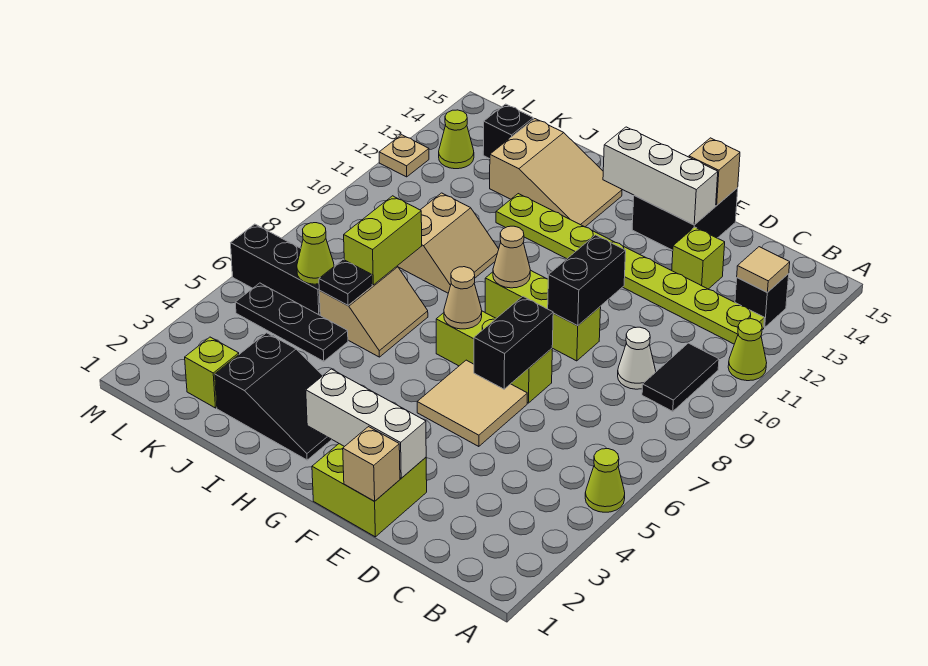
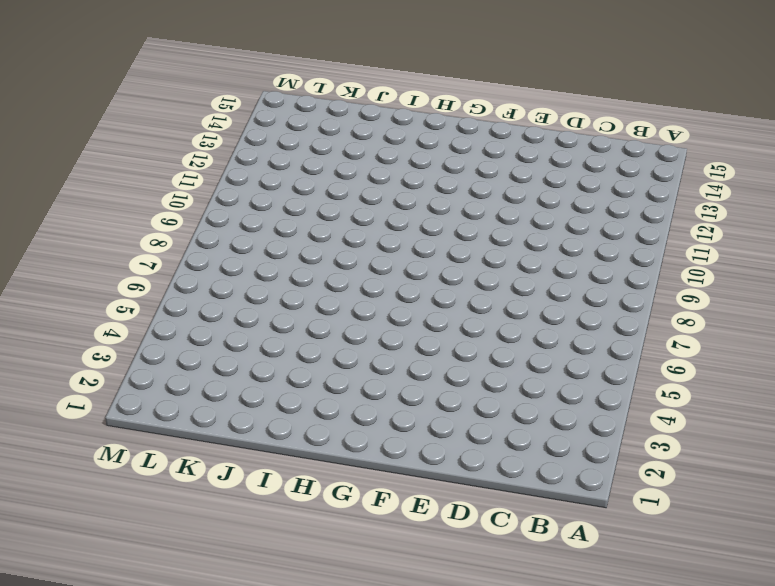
none -> lime 1x1 cone [585,449,625,512]
none -> lime 1x1 cone [728,319,767,381]
none -> black 1x2 tile [642,343,719,411]
none -> lime 1x8 plate [496,194,764,344]

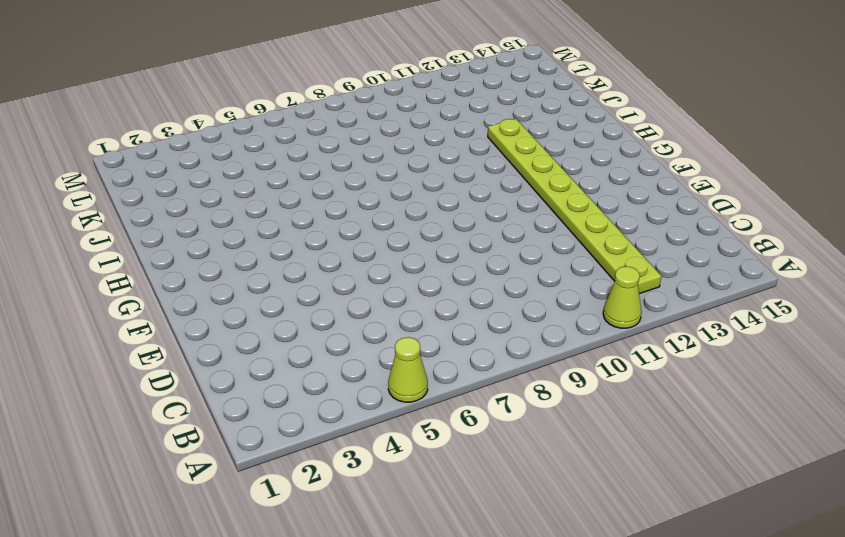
none -> black 1x2 tile [642,343,719,411]
none -> black 1x1 brick [735,274,789,327]
none -> white 1x1 cone [618,327,656,389]
none -> lime 1x1 brick [672,227,725,289]

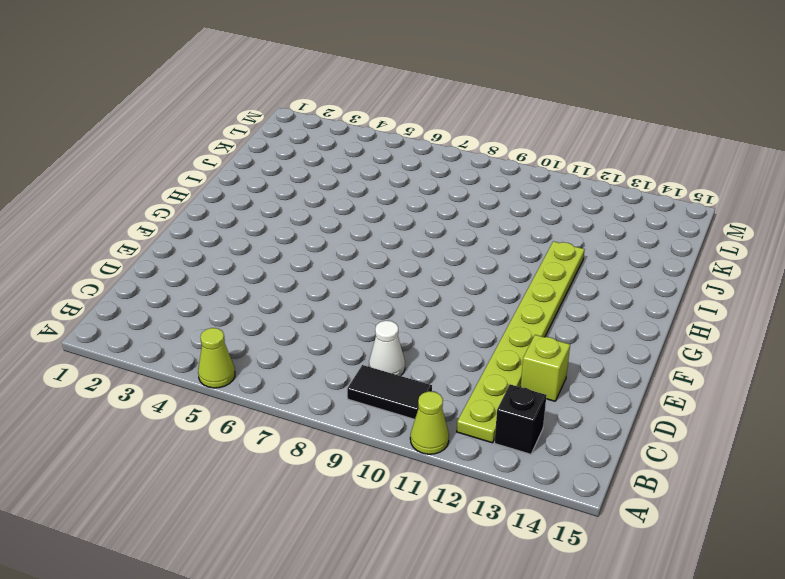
none -> lime 2x2 brick [312,444,427,537]
none -> tan 2x2 tile [417,360,527,447]
none -> lime 1x3 brick [436,311,552,403]
none -> lime 1x3 brick [485,270,601,361]

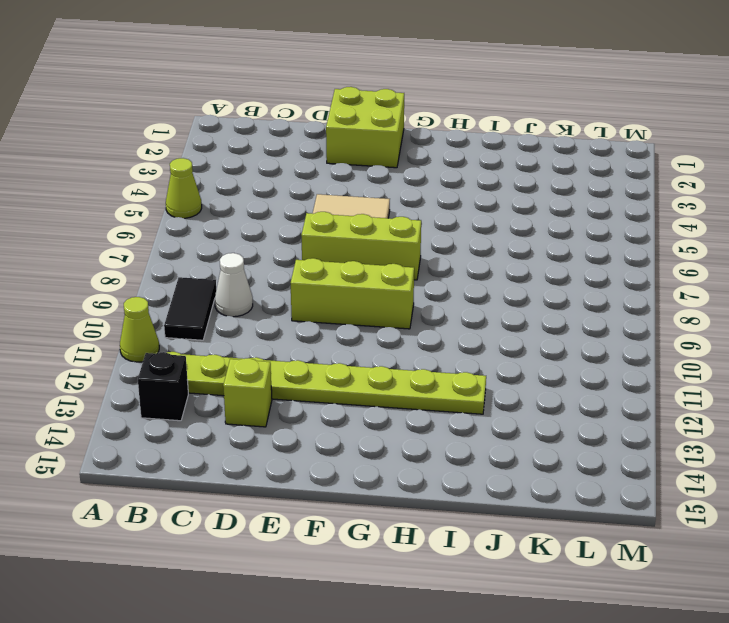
none -> black 2x2 brick [632,188,738,250]
none -> black 2x3 slope [215,333,332,460]
none -> tan 2x3 slope [490,119,622,227]
none -> tan 2x2 slope [319,266,428,357]

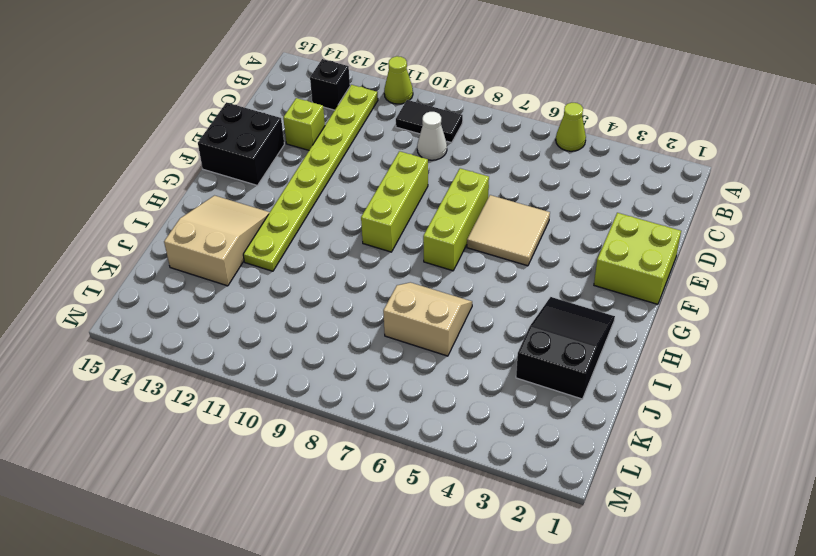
none -> tan 2x2 slope [397,193,499,293]
none -> black 1x3 plate [235,283,348,361]
none -> lime 1x1 brick [185,337,239,408]
none -> black 1x3 brick [231,224,320,315]

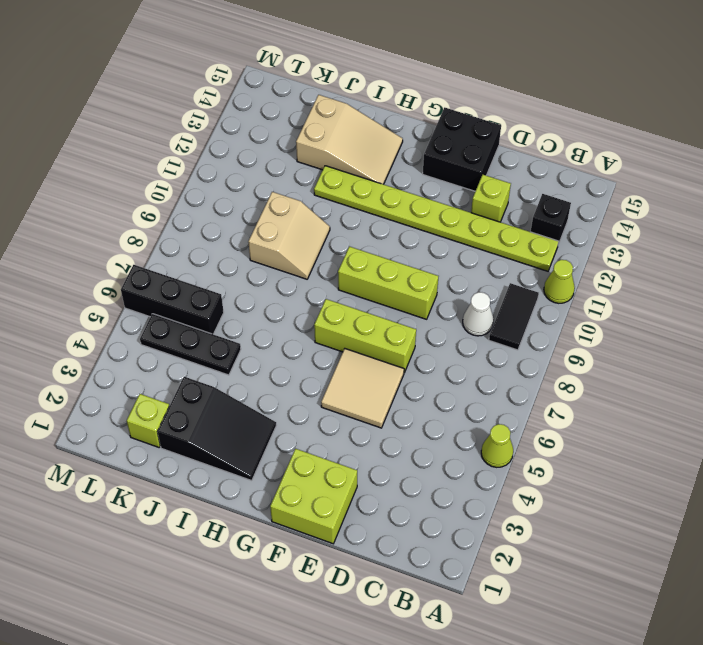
none -> tan 2x2 slope [319,266,428,357]
none -> black 1x1 brick [483,104,533,159]
none -> lime 1x1 cone [439,110,474,169]
none -> tan 1x1 plate [379,135,429,177]

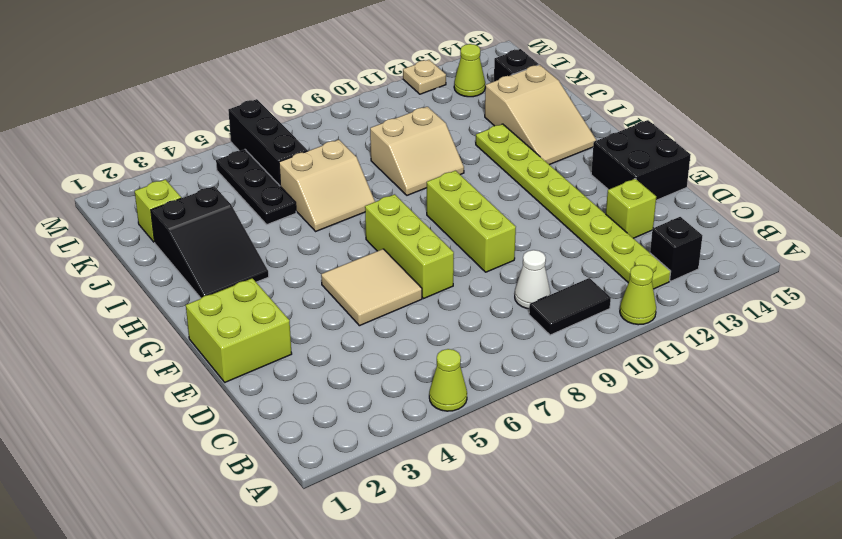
none -> tan 1x1 tile [737,247,790,292]
none -> tan 1x1 brick [343,427,400,501]
none -> white 1x3 brick [306,369,426,478]
none -> black 1x2 brick [474,296,553,389]

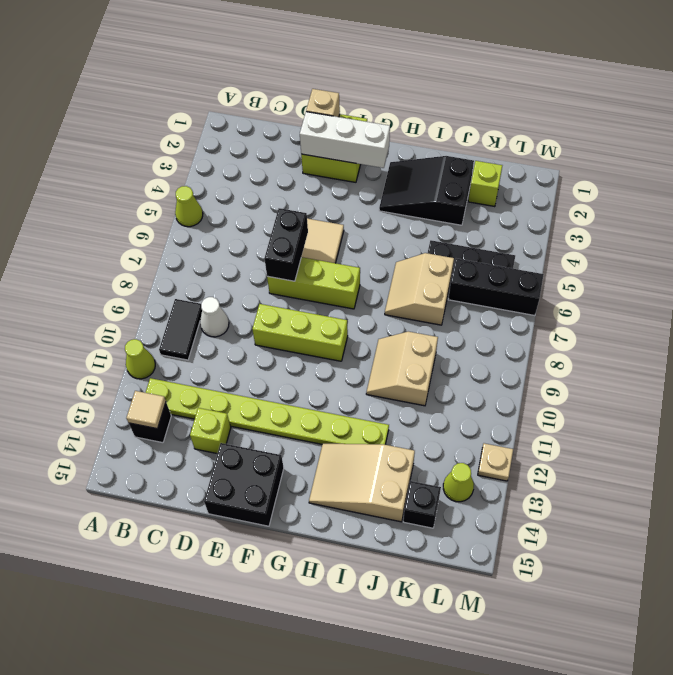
none -> black 1x2 brick [548,235,626,326]
none -> white 1x3 brick [603,127,718,225]
none -> tan 1x1 brick [689,138,740,205]
none -> tan 1x1 cone [444,267,482,329]

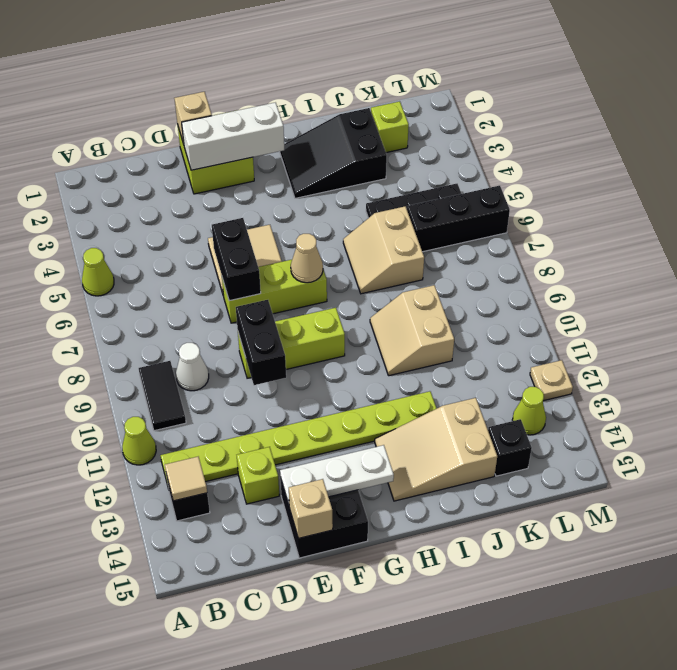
white 1x3 plate [280,445,394,505] -> white 1x3 brick [603,127,718,225]
none -> tan 1x1 cone [493,226,530,288]
none -> black 1x1 plate [319,260,372,305]
none -> lime 1x2 brick [344,196,422,285]
none -> lime 1x1 cone [297,223,334,284]

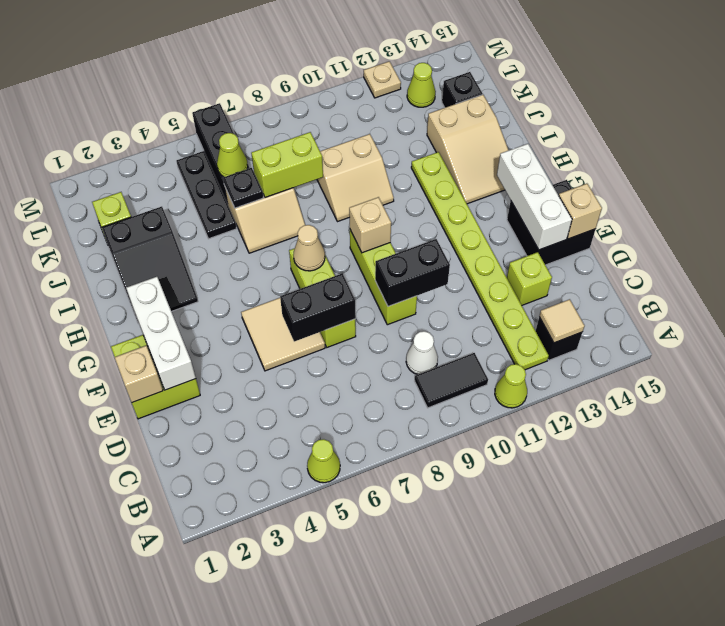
tan 1x1 brick [349,197,391,253] -> tan 1x1 cone [493,226,530,288]

